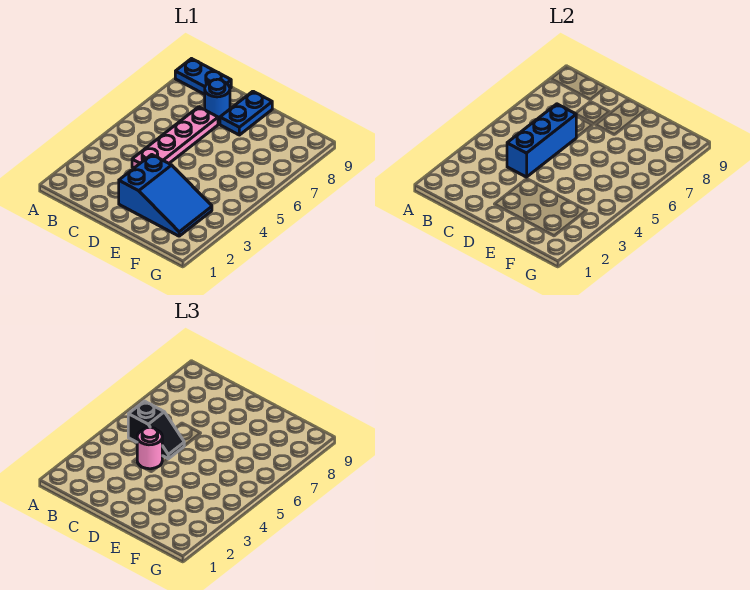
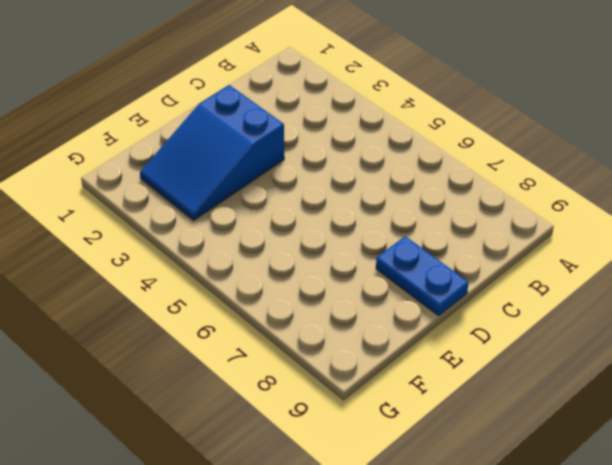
none -> blue 1x2 plate [175,59,231,94]
none -> pink 1x4 plate [132,107,218,168]

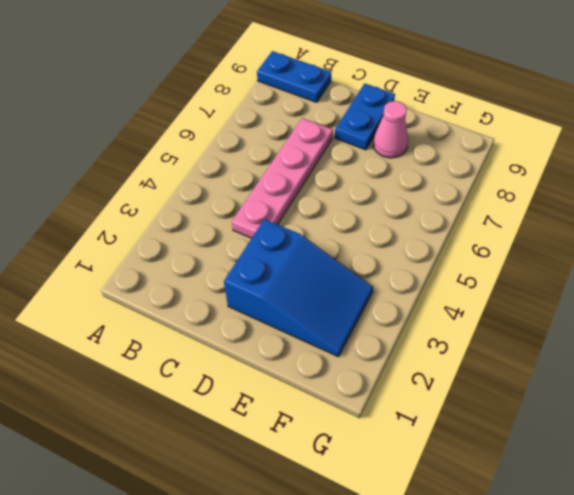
pink 1x1 cone [373,101,408,158] -> none
none -> blue 1x1 round brick [205,79,230,121]
none -> blue 1x3 brick [507,104,576,177]

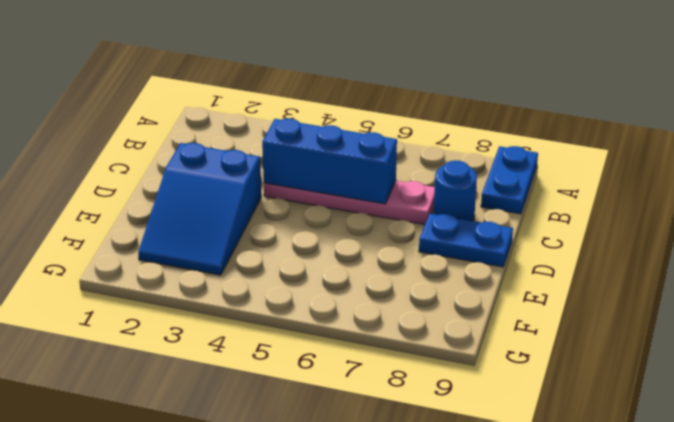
none -> black 1x2 slope [128,401,184,459]
none -> pink 1x1 round brick [137,427,162,469]

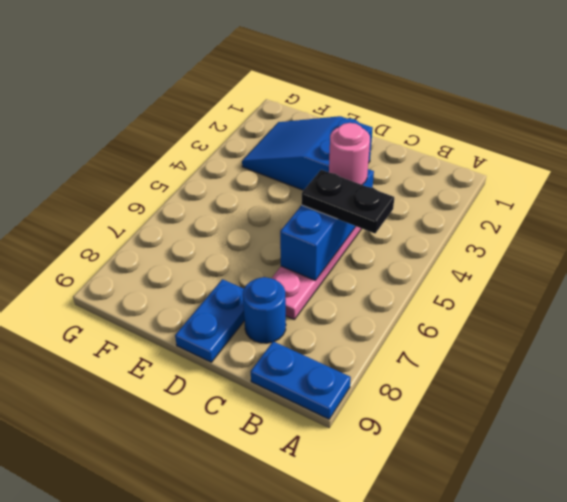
black 1x2 plate [301,170,394,233] -> black 1x2 slope [128,401,184,459]

